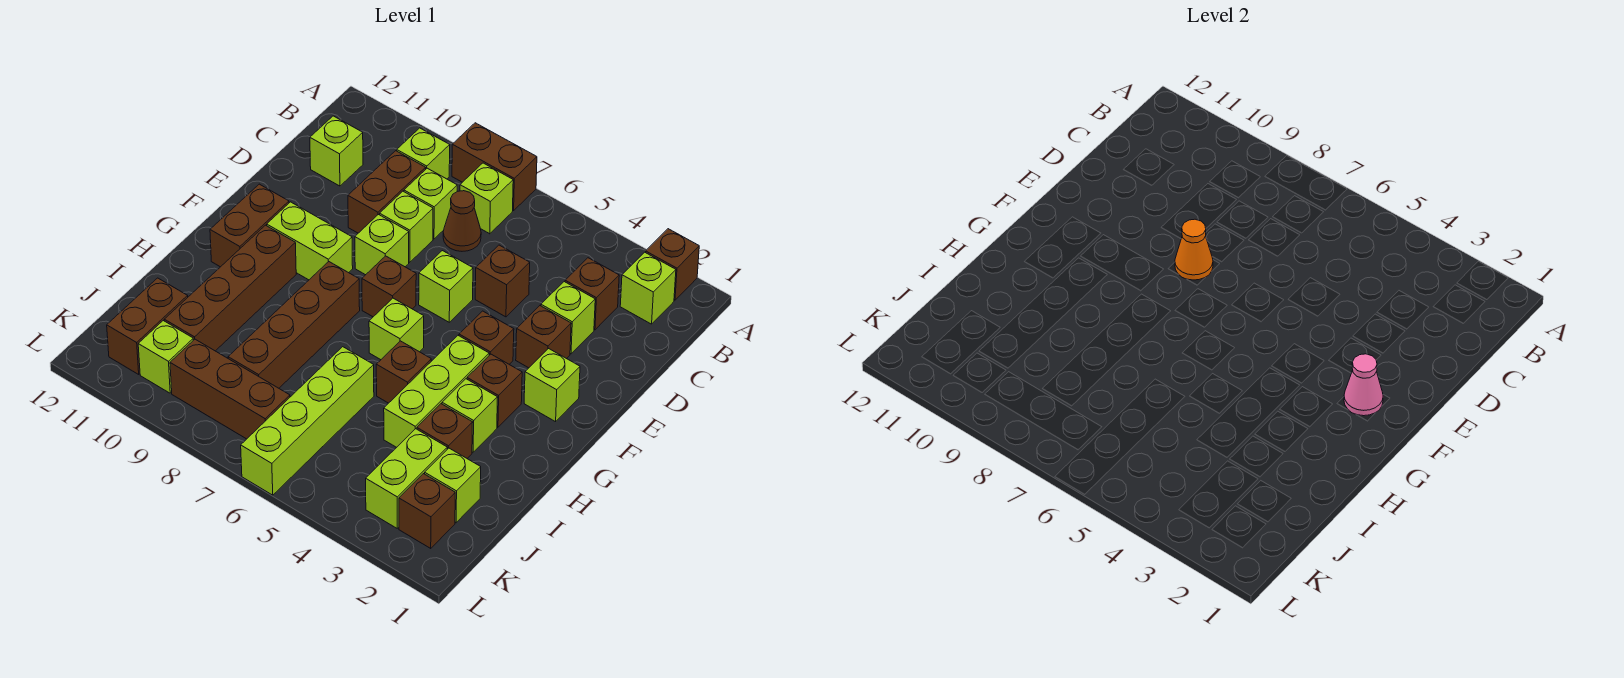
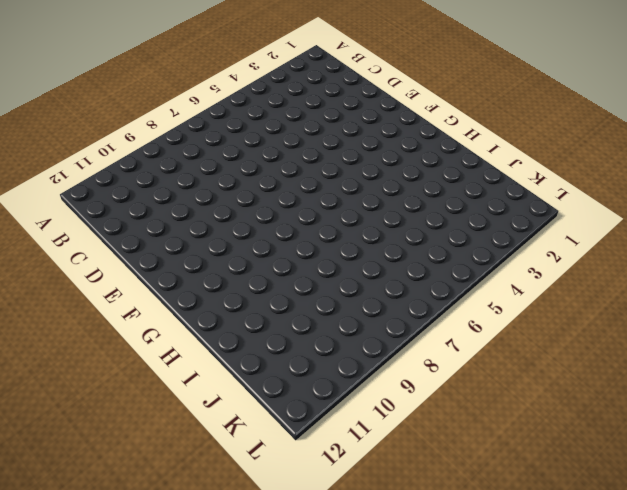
none -> brown 1x1 brick [646,229,699,300]
none -> brown 1x2 brick [452,123,537,211]
none -> lime 1x1 brick [620,252,676,324]
none -> lime 1x1 brick [460,163,513,234]

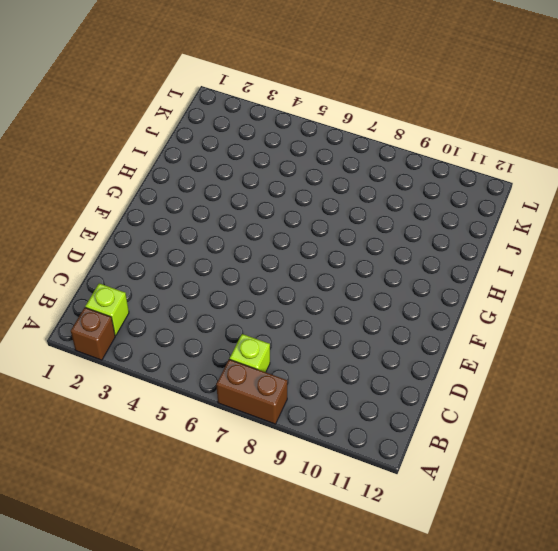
none -> lime 1x1 brick [397,128,450,179]
none -> brown 1x1 brick [565,258,619,330]
none -> brown 1x1 cone [443,191,481,251]
none -> lime 1x1 brick [404,168,457,239]

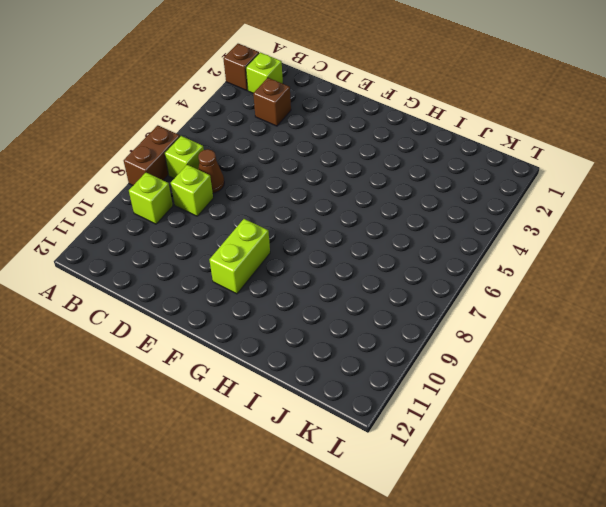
none -> brown 1x2 brick [348,151,426,233]
none -> lime 1x1 brick [310,116,363,186]
none -> lime 1x1 brick [541,282,595,354]
none -> brown 1x1 brick [475,245,530,317]

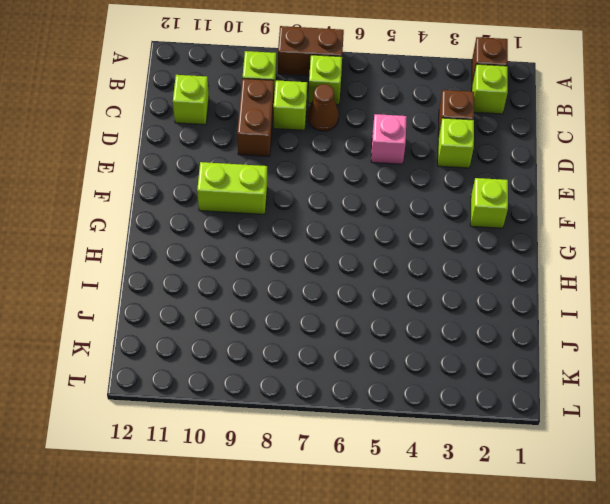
pink 1x1 brick [371,114,407,164] -> brown 1x1 brick [475,245,530,317]
none -> lime 1x1 brick [380,191,433,262]
none -> brown 1x1 brick [516,306,571,368]
none -> lime 1x1 brick [419,251,473,322]
none -> lime 1x1 brick [355,215,409,275]

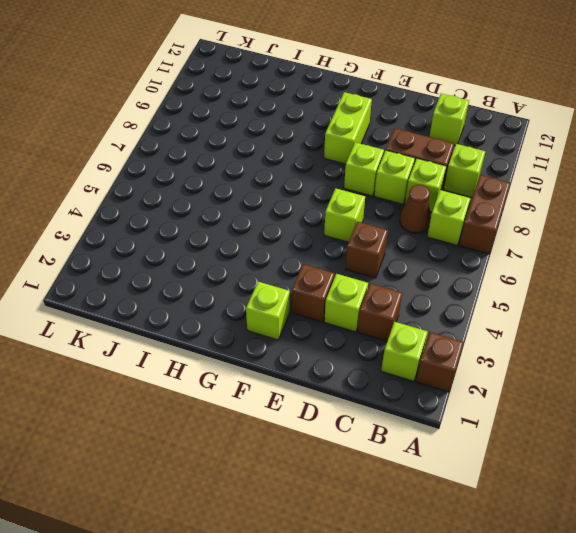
none -> brown 1x1 brick [459,311,514,364]
none -> brown 1x1 brick [362,256,416,317]
none -> brown 1x2 brick [210,184,289,267]
none -> brown 1x1 brick [467,354,522,427]

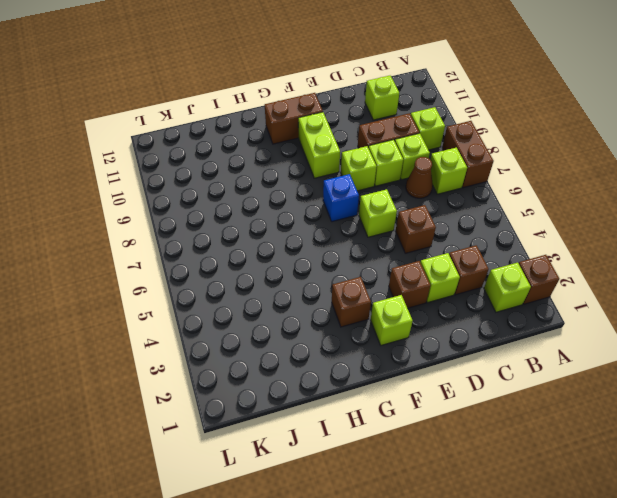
blue 1x1 brick [323,174,359,222] -> brown 1x1 brick [362,256,416,317]
none -> brown 1x1 brick [459,311,514,364]
none -> lime 1x3 brick [384,336,489,447]
none -> lime 1x1 brick [369,298,424,360]
none -> brown 1x4 brick [228,262,360,388]

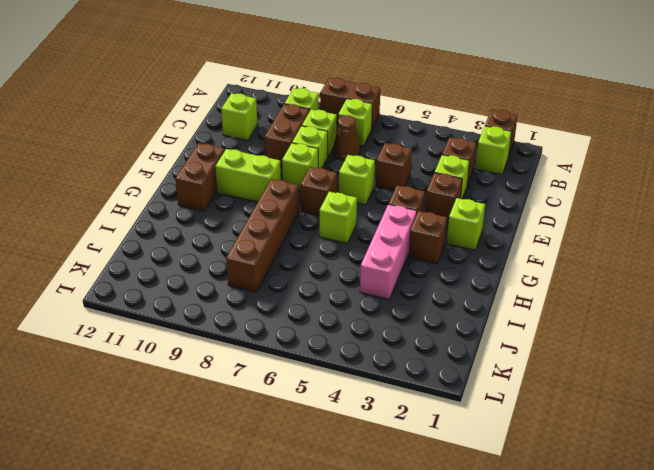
pink 1x3 brick [360,204,417,299] -> lime 1x3 brick [384,336,489,447]
none -> brown 1x4 brick [164,225,296,351]
none -> lime 1x1 brick [442,379,498,452]
none -> brown 1x1 brick [376,341,431,403]
none -> brown 1x1 brick [417,404,473,458]

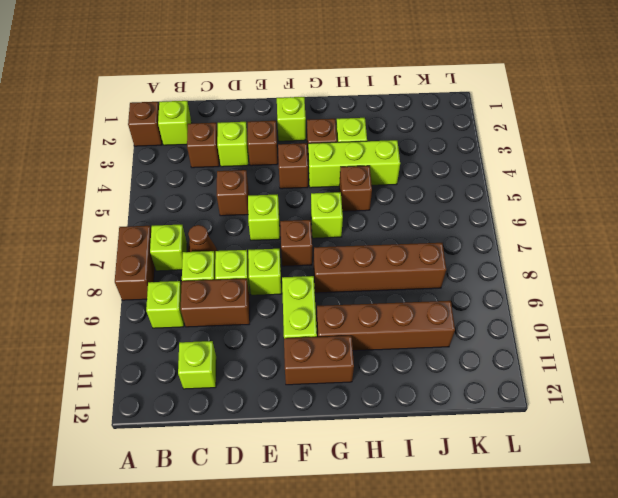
none -> brown 1x1 brick [417,404,473,458]
none -> lime 1x4 brick [241,347,374,495]
none -> lime 1x1 brick [425,448,481,523]
none -> lime 1x2 brick [366,429,447,528]

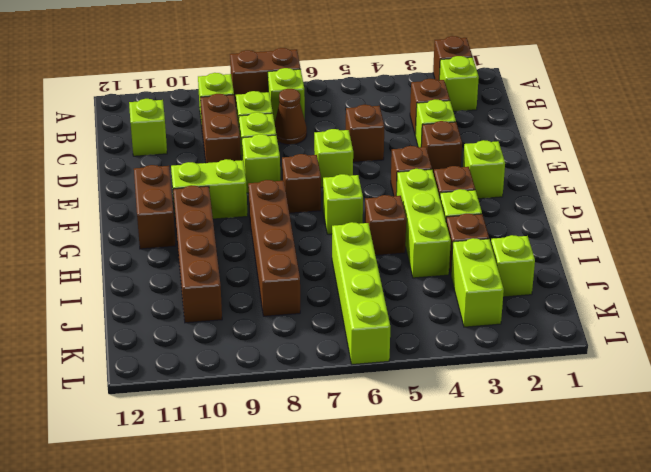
none -> brown 1x2 brick [107,278,188,374]
none -> brown 1x1 brick [399,474,455,548]
none -> brown 1x3 brick [170,339,290,439]
none -> lime 1x1 brick [138,321,193,393]

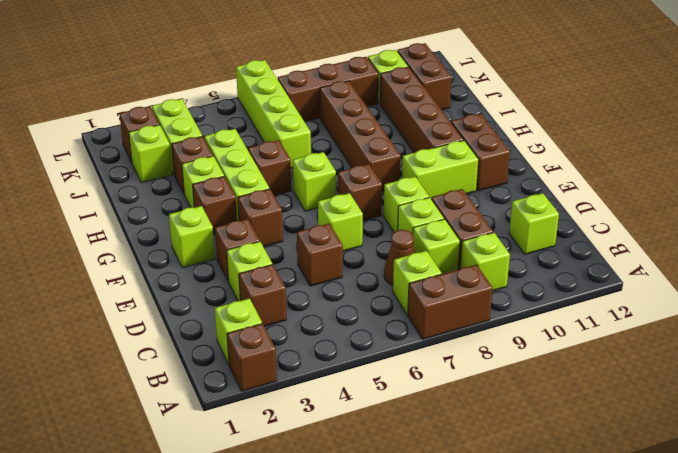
none -> orange 1x1 cone [1175,219,1213,280]
none -> pink 1x1 cone [1344,354,1383,416]

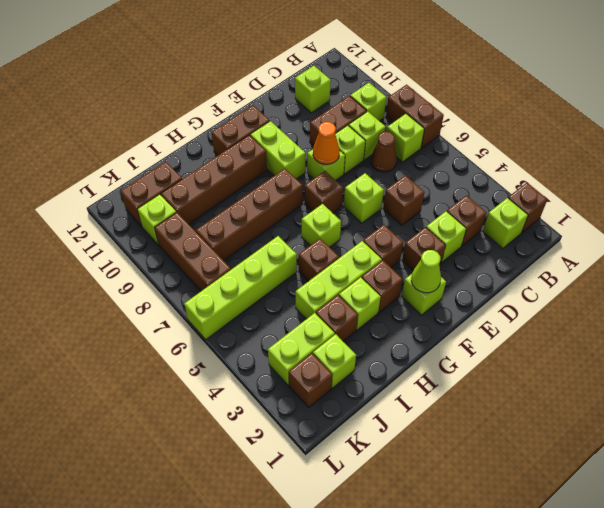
lime 1x1 cone [411,250,441,293] -> pink 1x1 cone [1344,354,1383,416]

